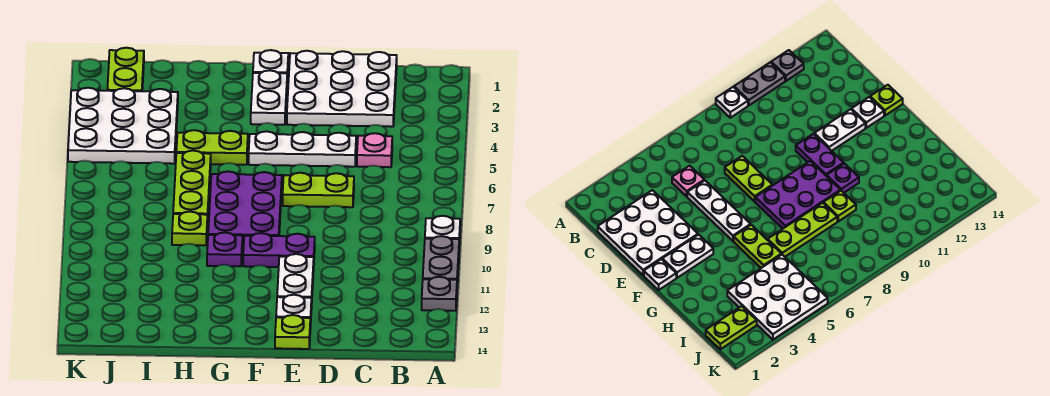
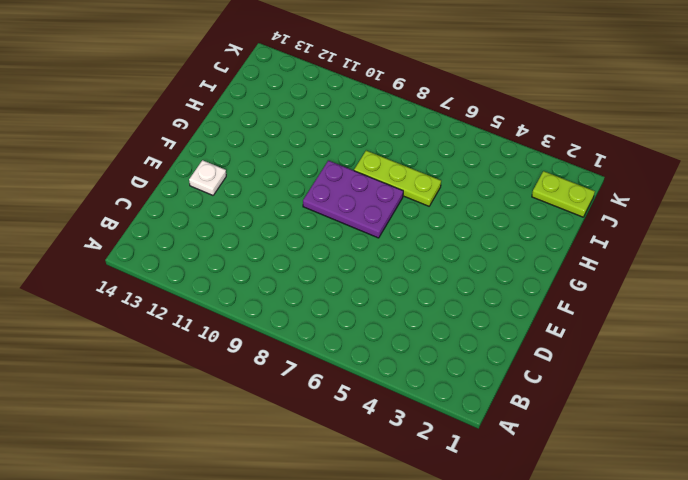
none -> white 1x1 plate [425,216,460,244]
none -> grey 1x2 plate [423,236,459,282]
none -> grey 1x1 plate [422,277,457,311]

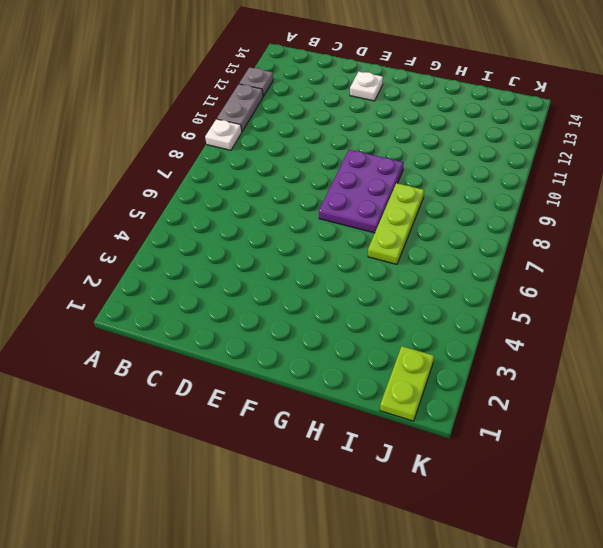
none -> white 3x3 plate [287,51,397,127]
none -> pink 1x1 plate [357,133,392,167]
none -> white 1x3 plate [249,131,356,167]

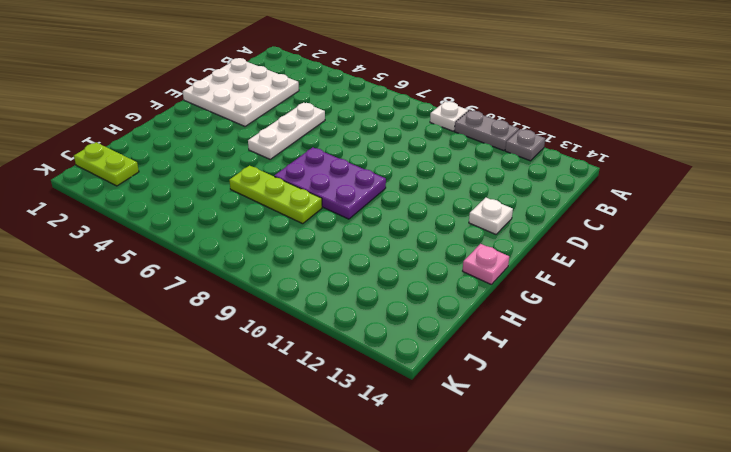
pink 1x1 plate [463,244,509,284] -> pink 1x1 plate moved to [357,133,392,167]
none -> lime 1x2 plate [283,173,354,207]
none -> purple 1x2 plate [243,233,315,267]
none -> white 1x2 plate [277,254,314,298]

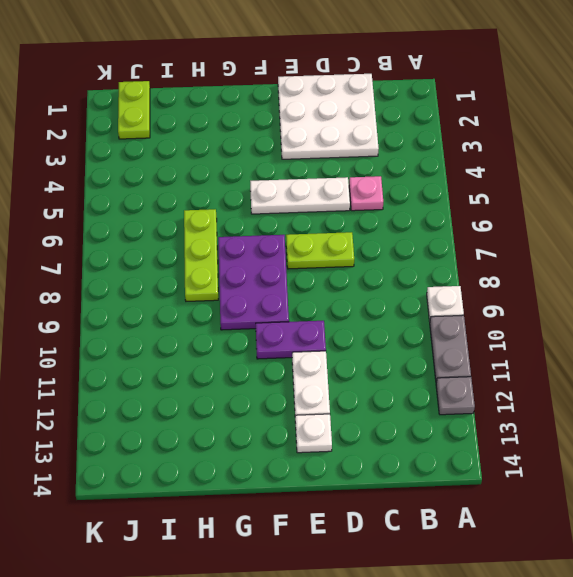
none -> lime 1x1 plate [275,315,310,349]
none -> white 1x1 plate [253,50,288,80]
none -> white 1x2 plate [251,70,287,125]

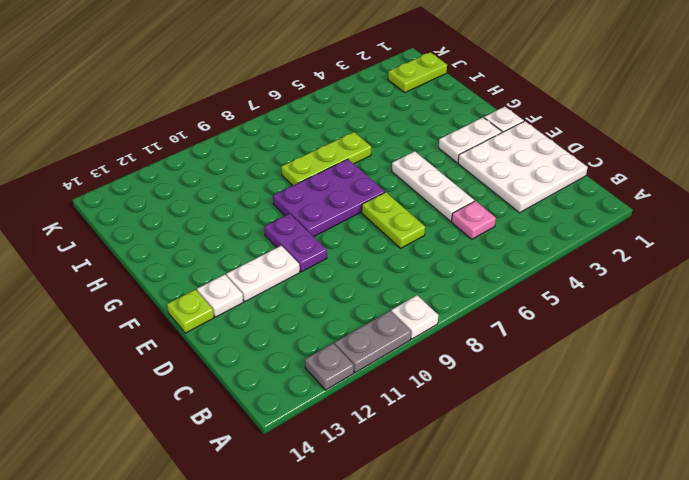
none -> lime 1x2 plate [176,130,248,165]
none -> purple 1x1 plate [207,233,243,266]
none -> lime 1x1 plate [172,212,207,245]

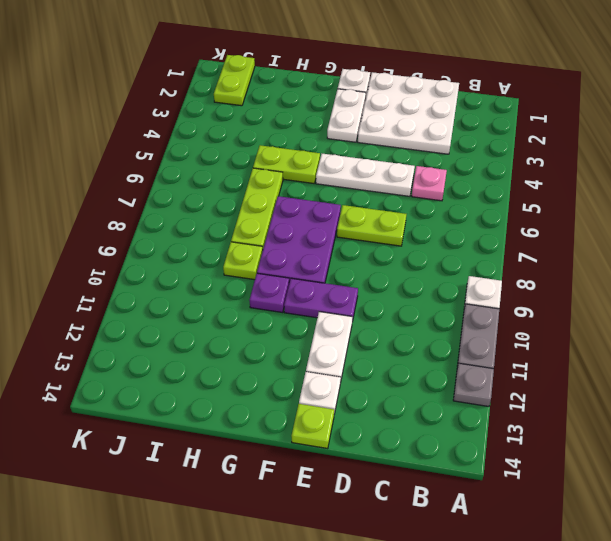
none -> white 3x3 plate [68,88,178,164]

